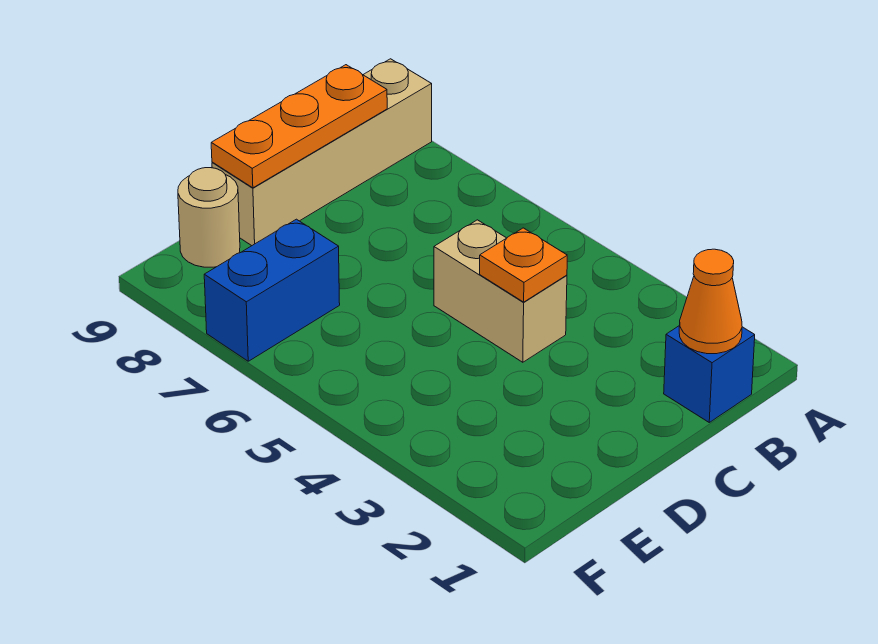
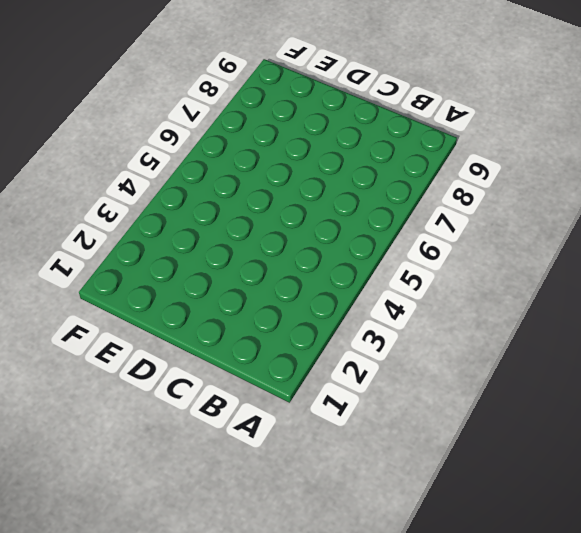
none -> tan 1x4 brick [212,59,432,246]
none -> blue 1x1 brick [664,325,755,422]

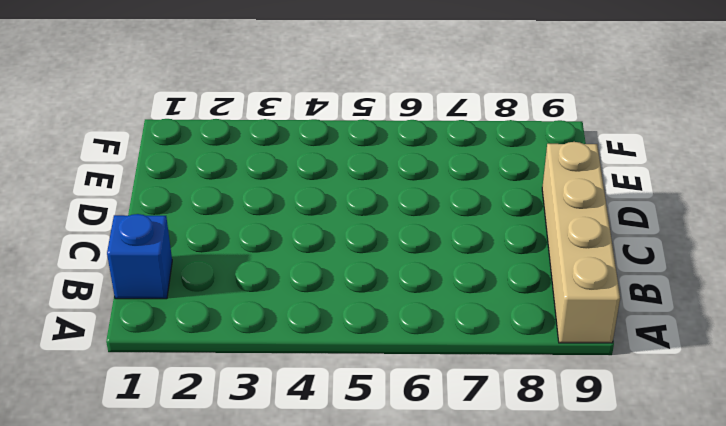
none -> tan 1x2 brick [434,220,567,362]
none -> blue 1x2 brick [204,219,340,361]

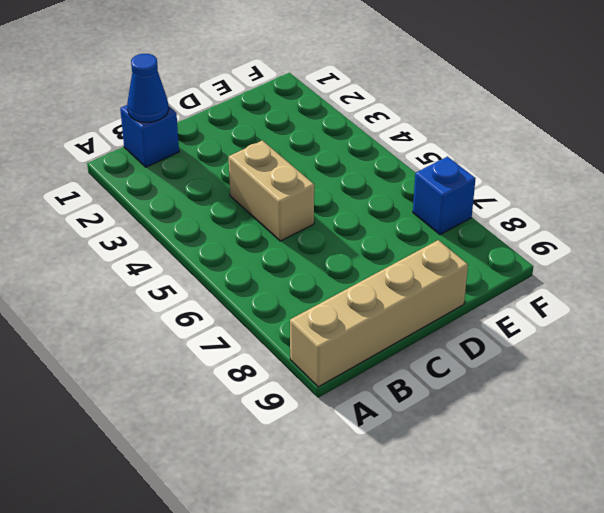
blue 1x1 cone [127,54,169,122] -> orange 1x1 cone [679,249,742,354]
blue 1x1 brick [413,157,476,235] -> blue 1x2 brick [204,219,340,361]
none -> tan 1x1 round brick [178,168,240,267]
none -> orange 1x3 plate [211,65,387,188]

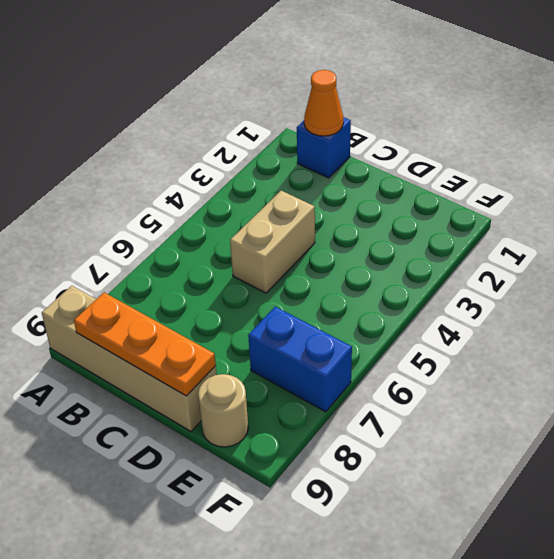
none -> orange 1x1 plate [480,228,567,302]

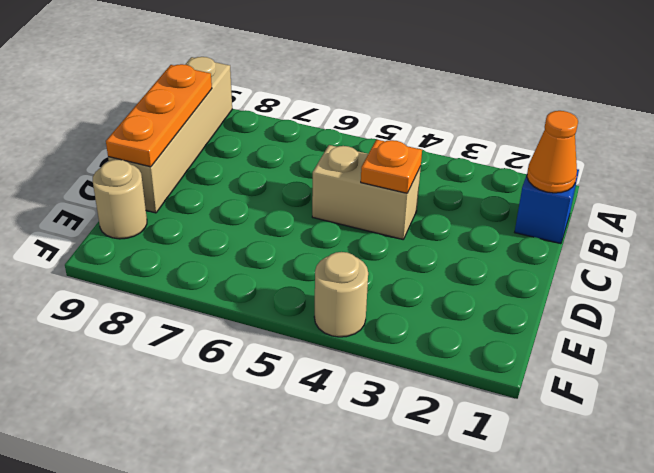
tan 1x1 round brick [314,252,368,337] -> none
none -> blue 1x2 brick [204,219,340,361]

